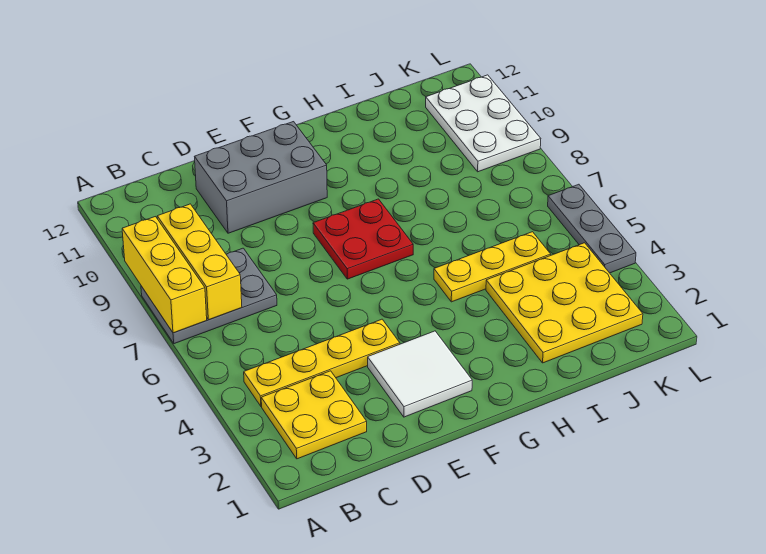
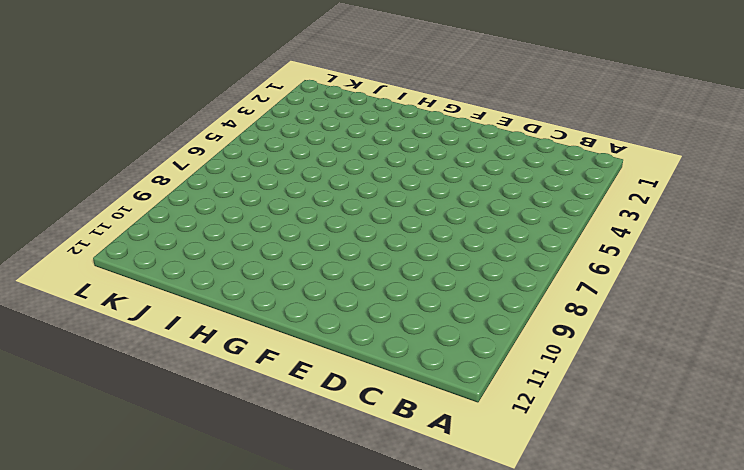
none -> grey 2x3 plate [141,248,277,344]
none -> yellow 2x2 plate [261,371,367,459]
none -> yellow 1x4 plate [244,319,400,406]

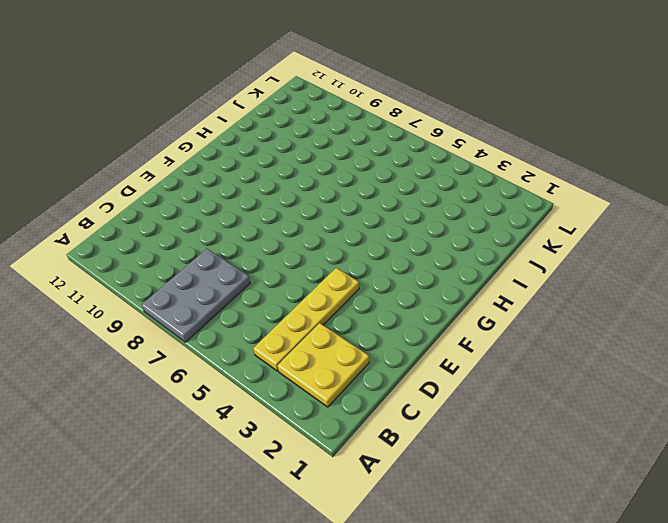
none -> grey 2x3 brick [195,122,327,233]
none -> white 2x2 tile [368,331,472,417]
none -> red 2x2 plate [313,199,413,279]

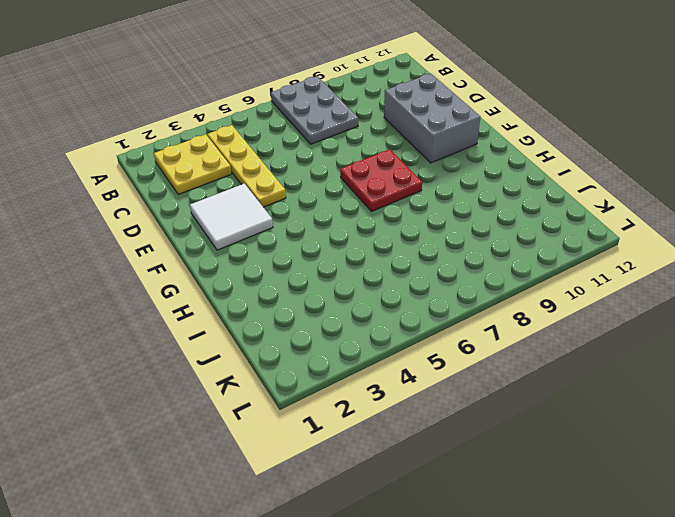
none -> yellow 1x3 plate [434,232,551,302]
none -> yellow 3x3 plate [486,243,643,363]
none -> white 2x3 plate [426,75,541,172]

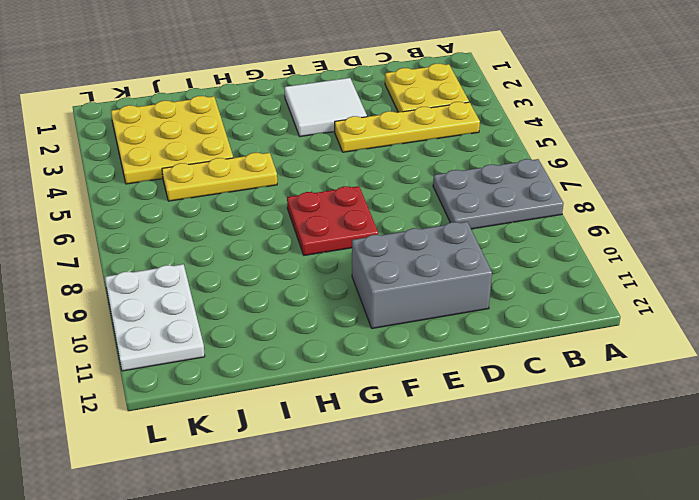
none -> grey 1x3 plate [548,184,636,273]
none -> yellow 1x3 brick [122,217,207,333]
none -> yellow 1x3 brick [157,204,242,320]

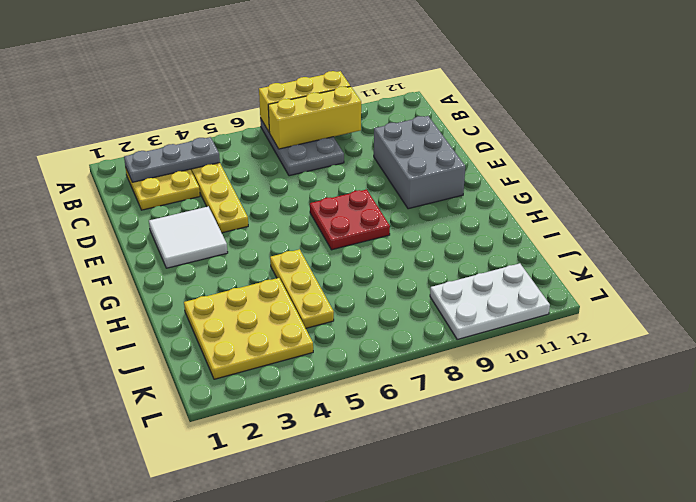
grey 1x3 plate [124,137,220,182] -> grey 1x3 plate moved to [548,184,636,273]

